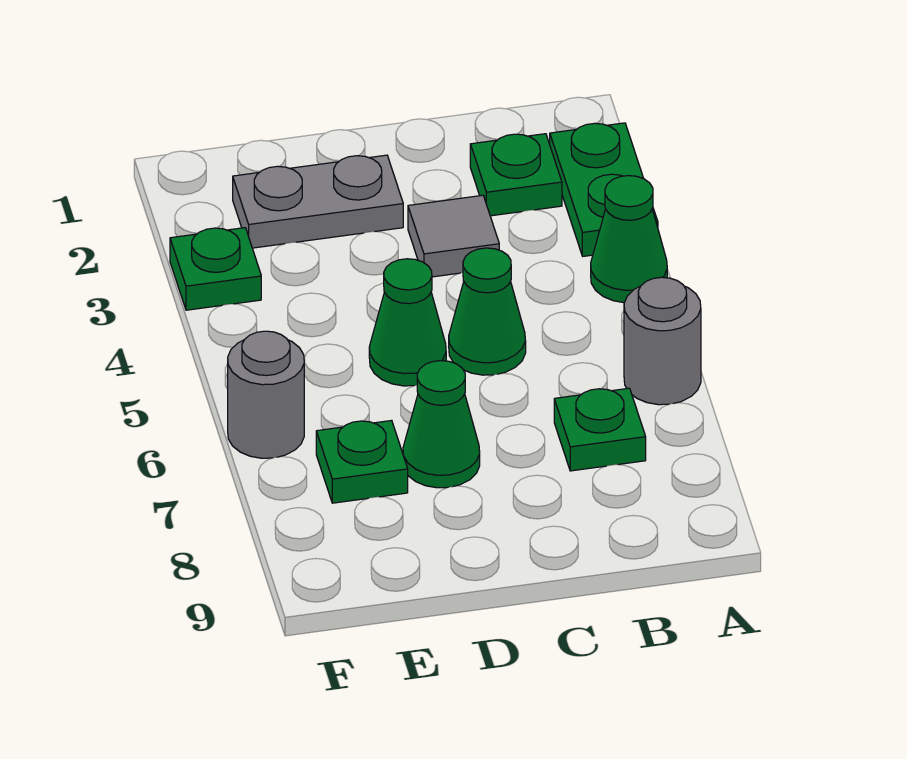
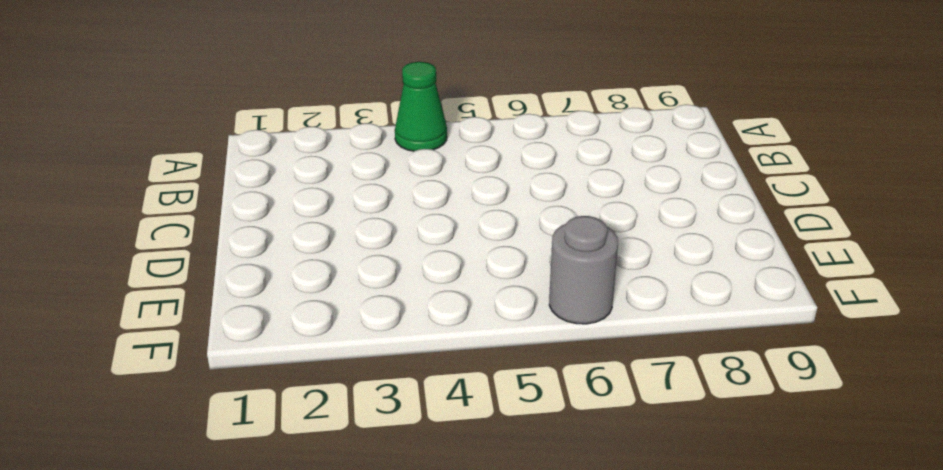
none -> green 1x2 plate [550,123,658,256]
none -> grey 1x1 round brick [624,277,701,405]
none -> green 1x1 plate [470,134,562,216]

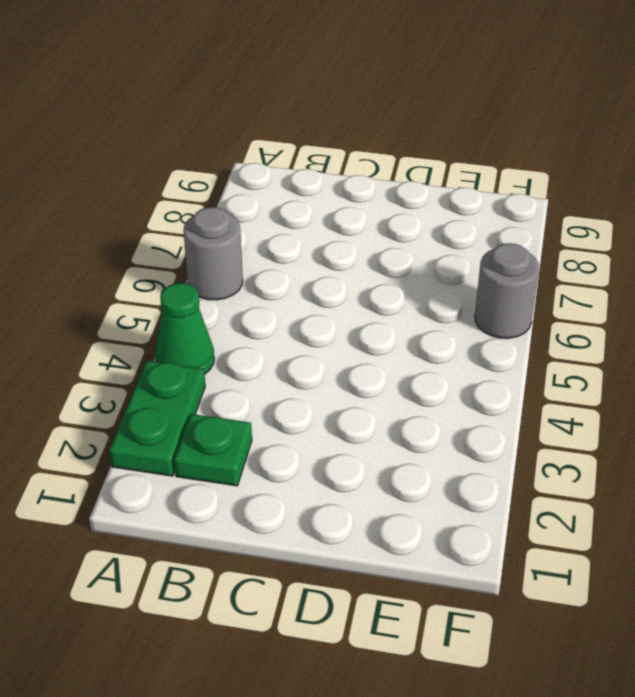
none -> green 1x1 plate [554,388,646,471]
none -> grey 1x1 tile [408,195,499,277]
none -> green 1x1 cone [449,248,526,375]

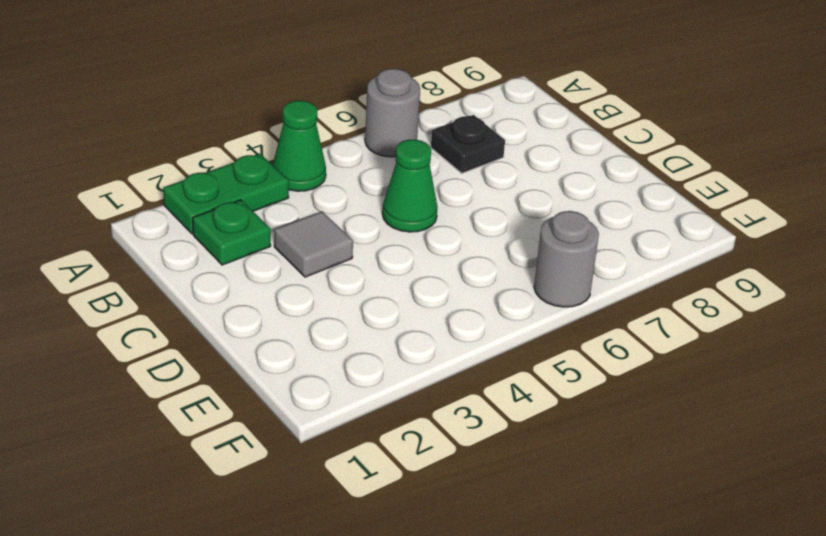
black 1x1 plate [431,115,505,173] -> green 1x1 plate [554,388,646,471]
none -> grey 1x2 plate [233,155,403,248]
none -> green 1x1 cone [369,259,446,386]
none -> green 1x1 cone [403,361,480,488]

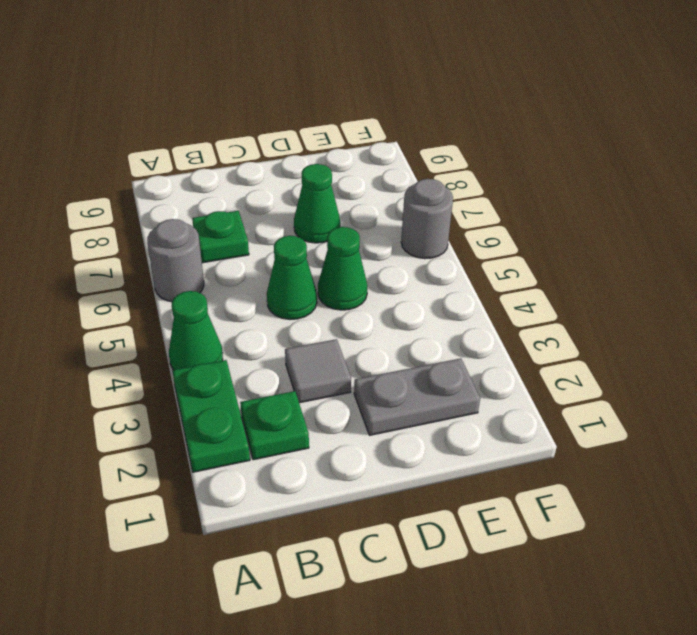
none -> green 1x1 plate [316,420,408,503]
none -> green 1x1 plate [170,228,261,310]

